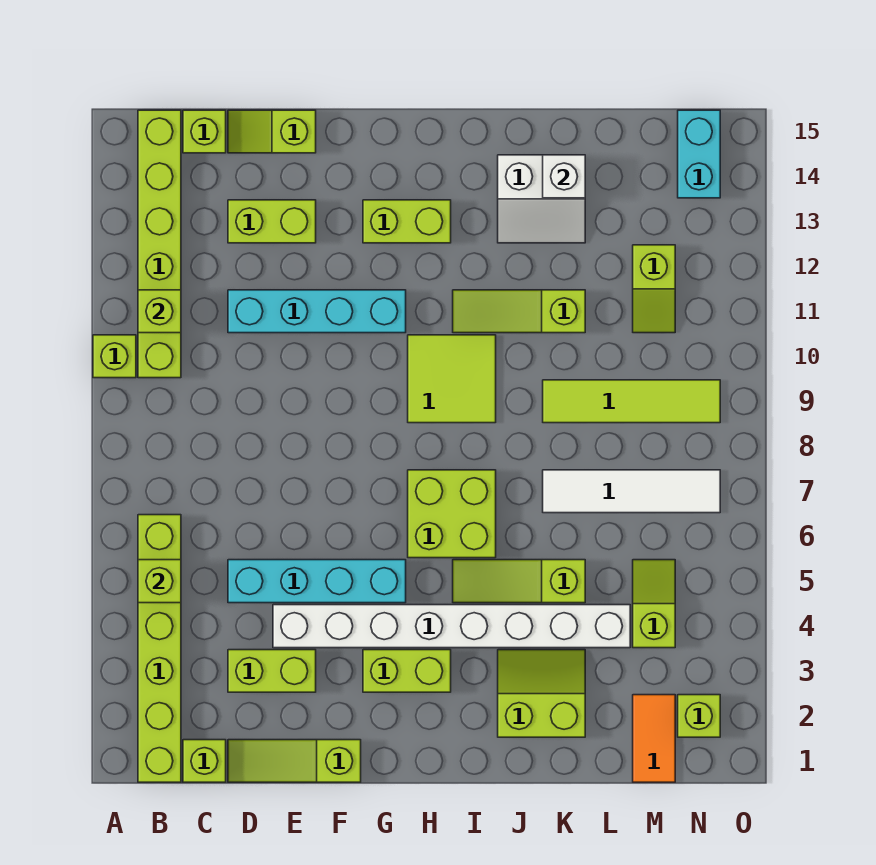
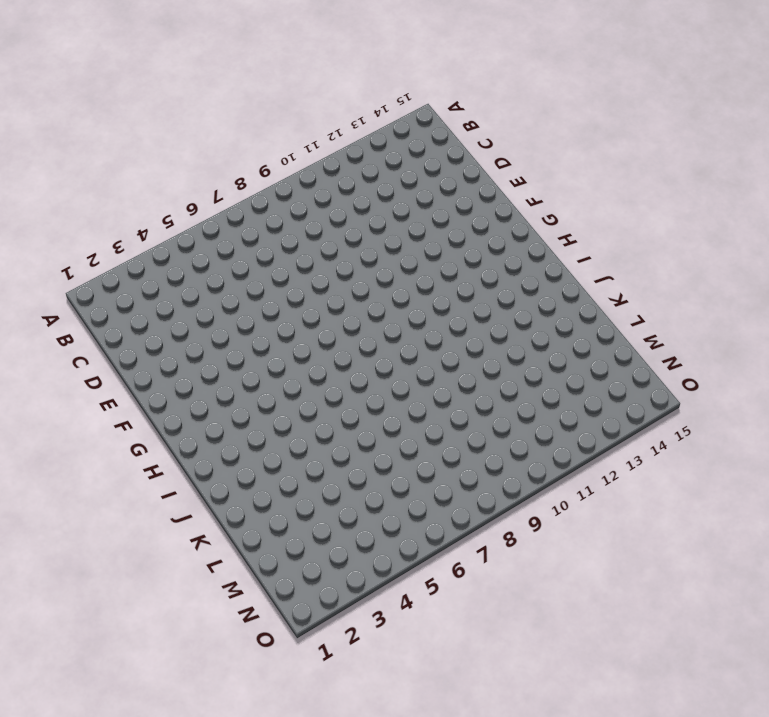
none -> lime 1x1 brick [93,335,136,378]
none -> lime 1x6 brick [138,515,181,782]
none -> lime 1x6 brick [138,110,181,378]
none -> lime 1x1 brick [183,740,226,782]

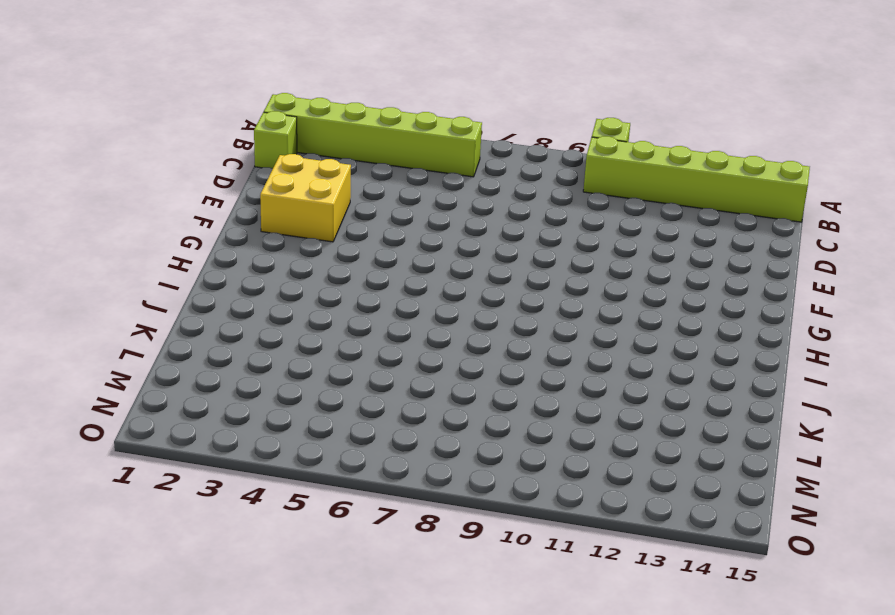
yellow 2x2 brick [260,154,351,242] -> lime 1x2 brick [228,650,316,692]
none -> lime 1x1 brick [183,110,226,153]
none -> lime 1x3 slope [228,740,361,782]
none -> cyan 1x4 brick [228,560,406,603]
none -> cyan 1x4 brick [228,290,406,333]

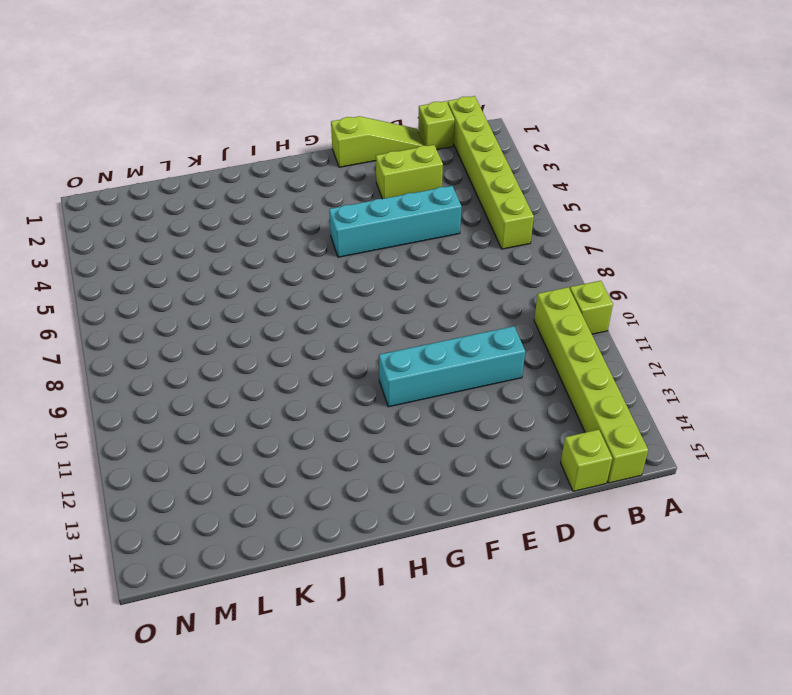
none -> lime 1x2 brick [228,200,316,243]
none -> lime 1x2 slope [228,110,316,153]
none -> white 1x8 brick [273,605,630,648]
none -> lime 1x2 brick [363,650,451,692]

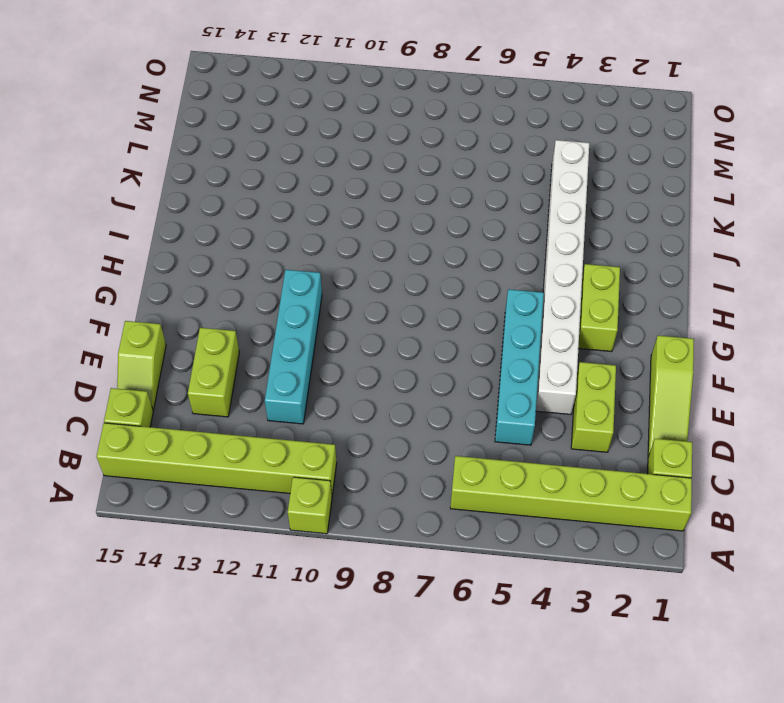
none -> lime 1x2 brick [363,200,451,243]
none -> lime 2x2 brick [408,470,496,558]
none -> lime 2x2 tile [408,335,496,423]
none -> lime 1x3 slope [453,560,585,603]

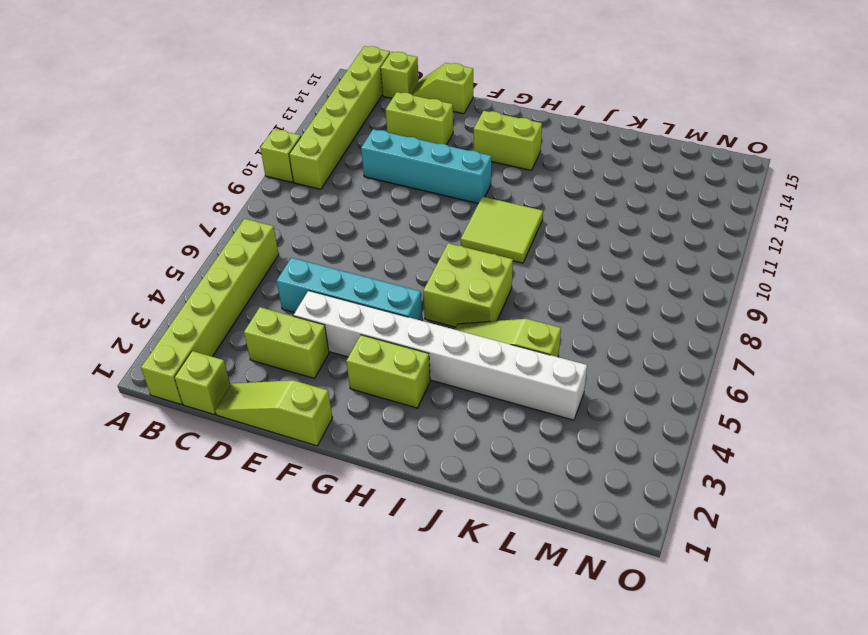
none -> lime 1x3 slope [453,290,585,333]
none -> lime 2x2 slope [498,650,585,737]
none -> white 2x2 slope [498,155,585,243]
none -> white 1x4 tile [543,470,720,513]

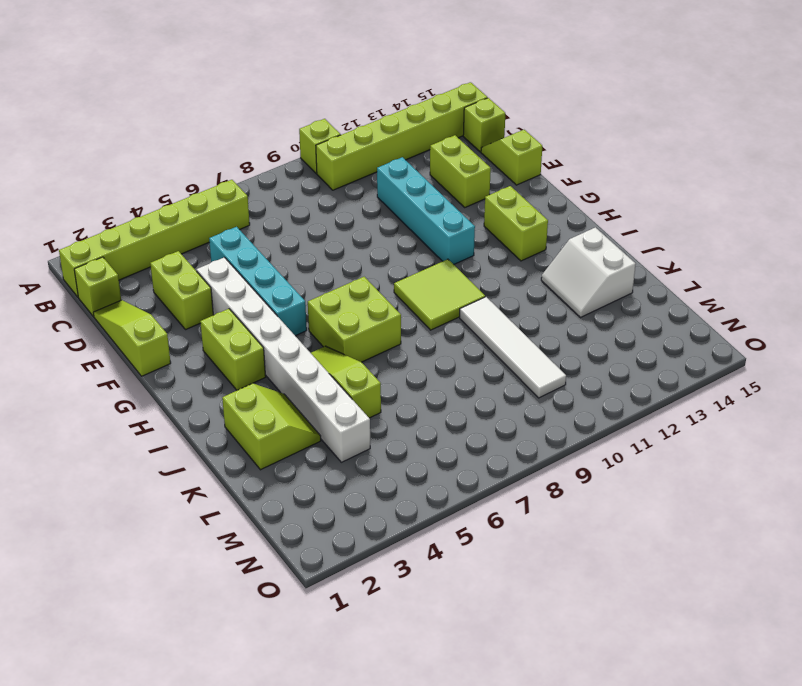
white 1x4 tile [460,297,566,398] -> white 1x4 tile moved to [543,470,720,513]
none -> lime 1x3 slope [453,290,585,333]
none -> lime 1x4 tile [543,380,720,423]
none -> orange 1x2 tile [633,695,675,782]
none -> lime 1x2 slope [633,560,675,648]

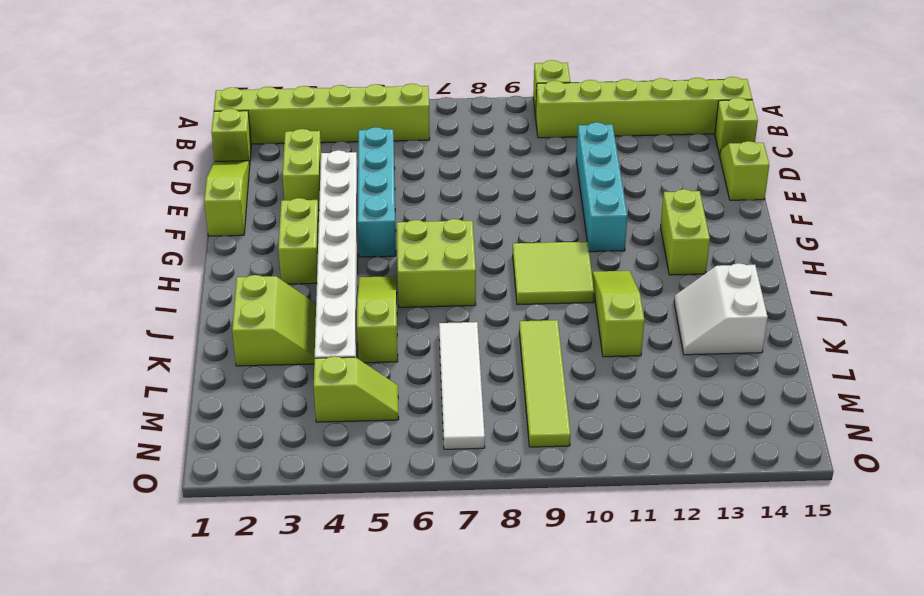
none -> lime 1x2 brick [228,200,316,243]
none -> orange 1x2 tile [633,695,675,782]
none -> lime 1x2 slope [633,245,675,333]
none -> lime 1x1 brick [678,695,720,737]

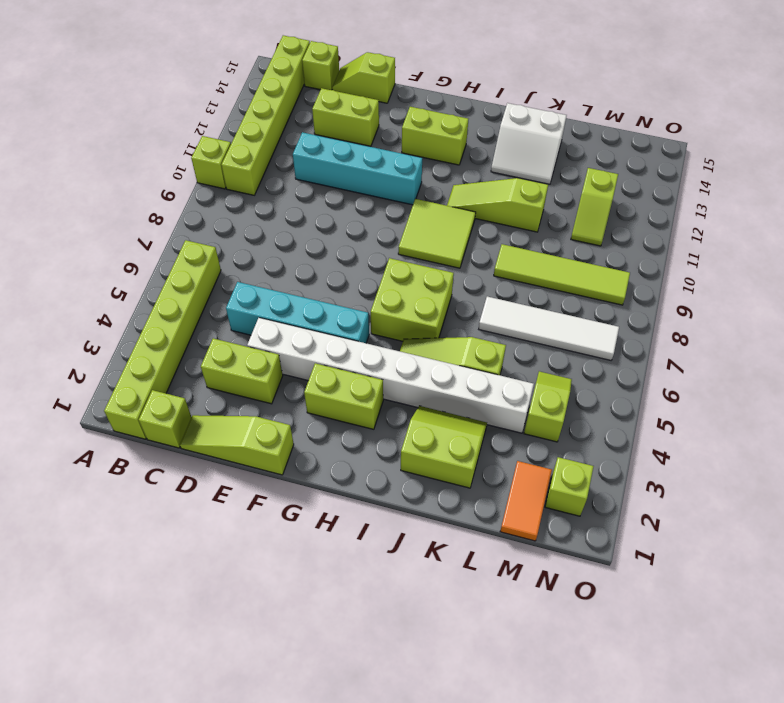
none -> cyan 1x2 brick [678,110,720,198]
none -> lime 1x1 brick [138,560,181,603]
none -> lime 1x1 brick [138,290,181,333]
none -> white 1x1 brick [543,155,585,198]

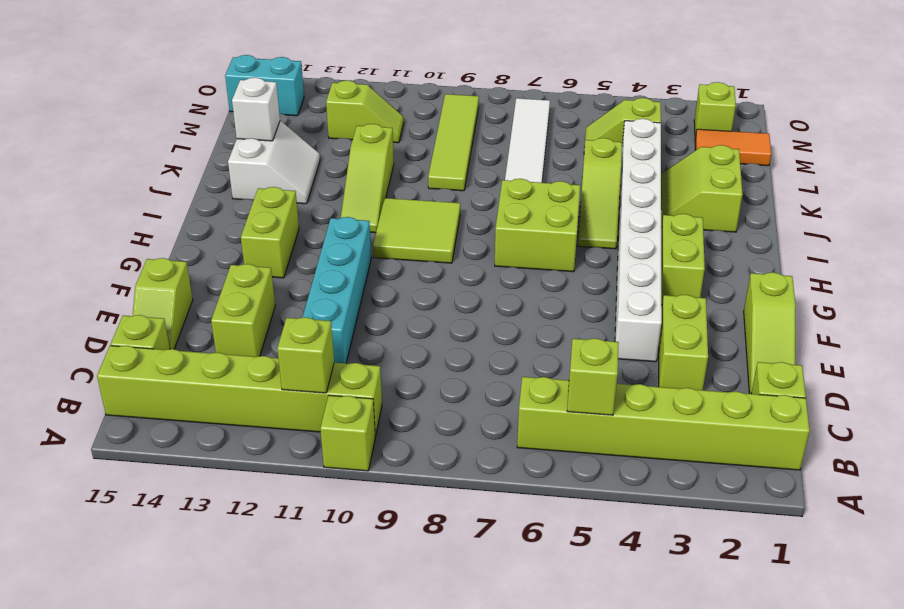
none -> cyan 1x4 brick [228,560,406,603]

